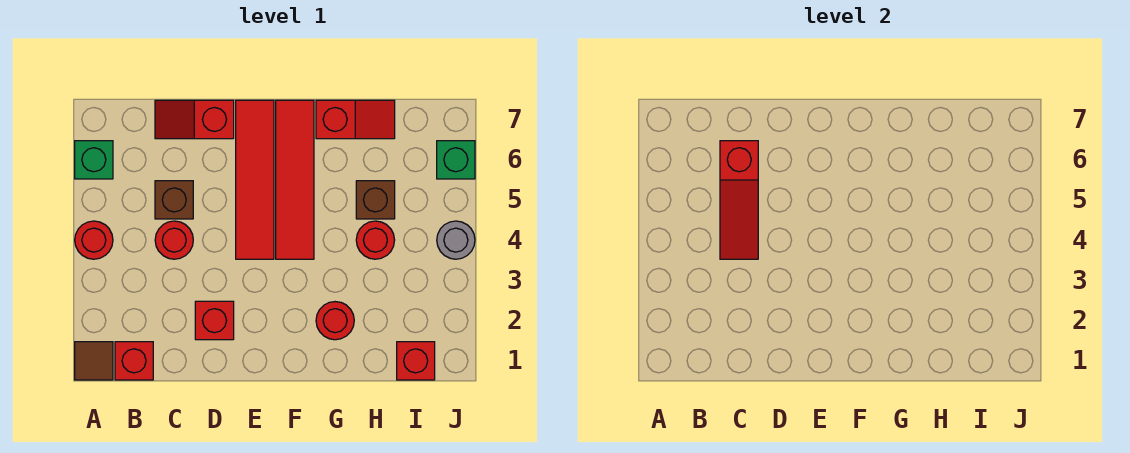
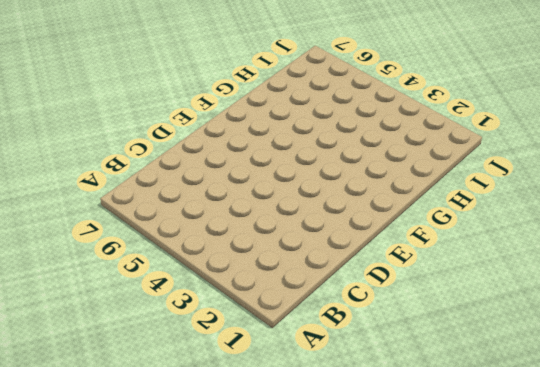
none -> brown 1x1 tile [75,342,113,380]
none -> red 1x1 round brick [75,221,113,259]
none -> green 1x1 brick [75,141,113,179]

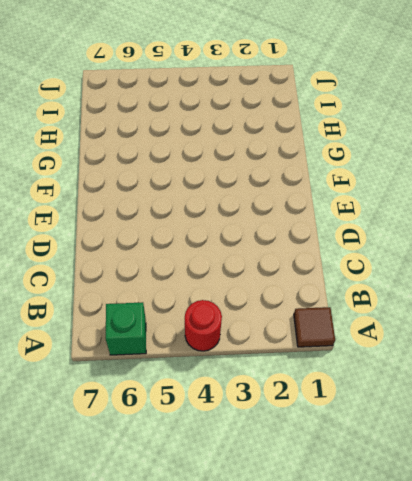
none -> red 1x1 brick [115,342,153,380]
none -> red 1x1 round brick [155,221,193,259]
none -> brown 1x1 brick [155,181,193,219]

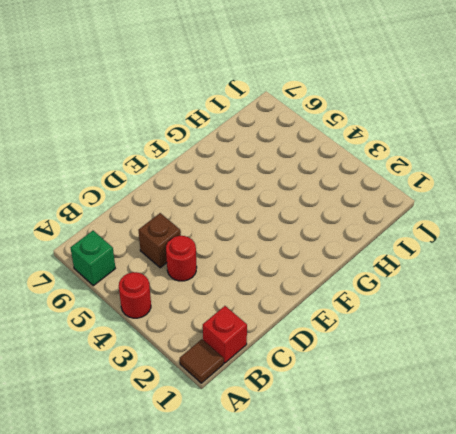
none -> red 1x2 slope [155,100,234,139]
none -> red 1x1 brick [195,301,234,340]
none -> red 1x4 tile [236,100,274,259]

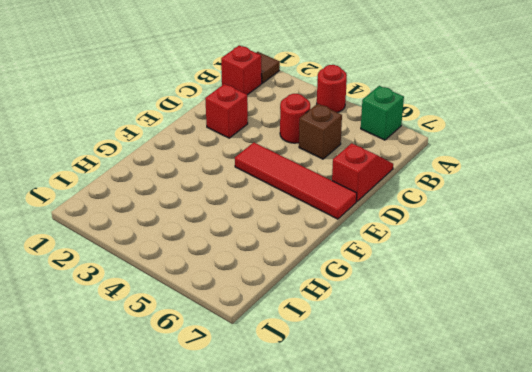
none -> red 1x4 tile [276,100,314,259]
none -> red 1x1 round brick [316,302,354,340]
none -> red 1x2 slope [316,100,395,139]

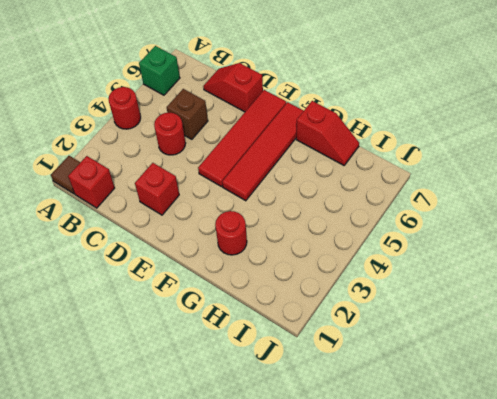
none -> red 1x1 round brick [356,221,395,259]
none -> brown 1x1 brick [356,181,395,219]
none -> red 1x1 brick [397,342,435,380]

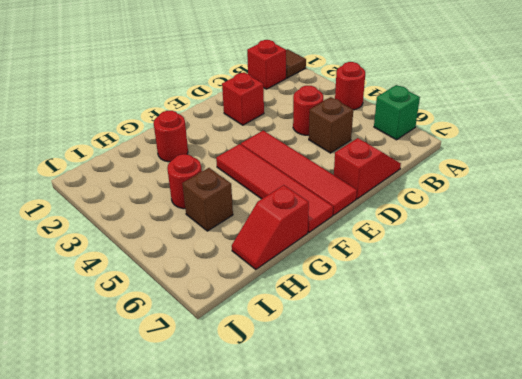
none -> red 1x1 brick [397,342,435,380]
none -> grey 1x1 round brick [437,221,475,259]
none -> green 1x1 brick [437,141,475,179]

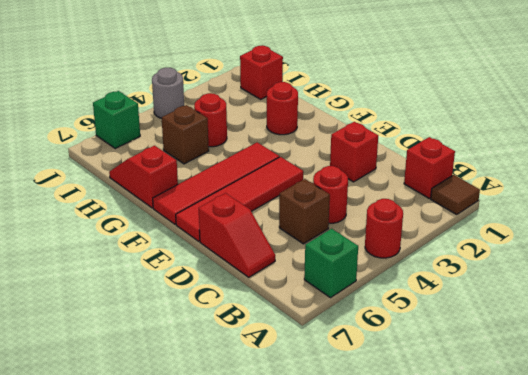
none -> red 1x3 slope [720,141,758,259]

